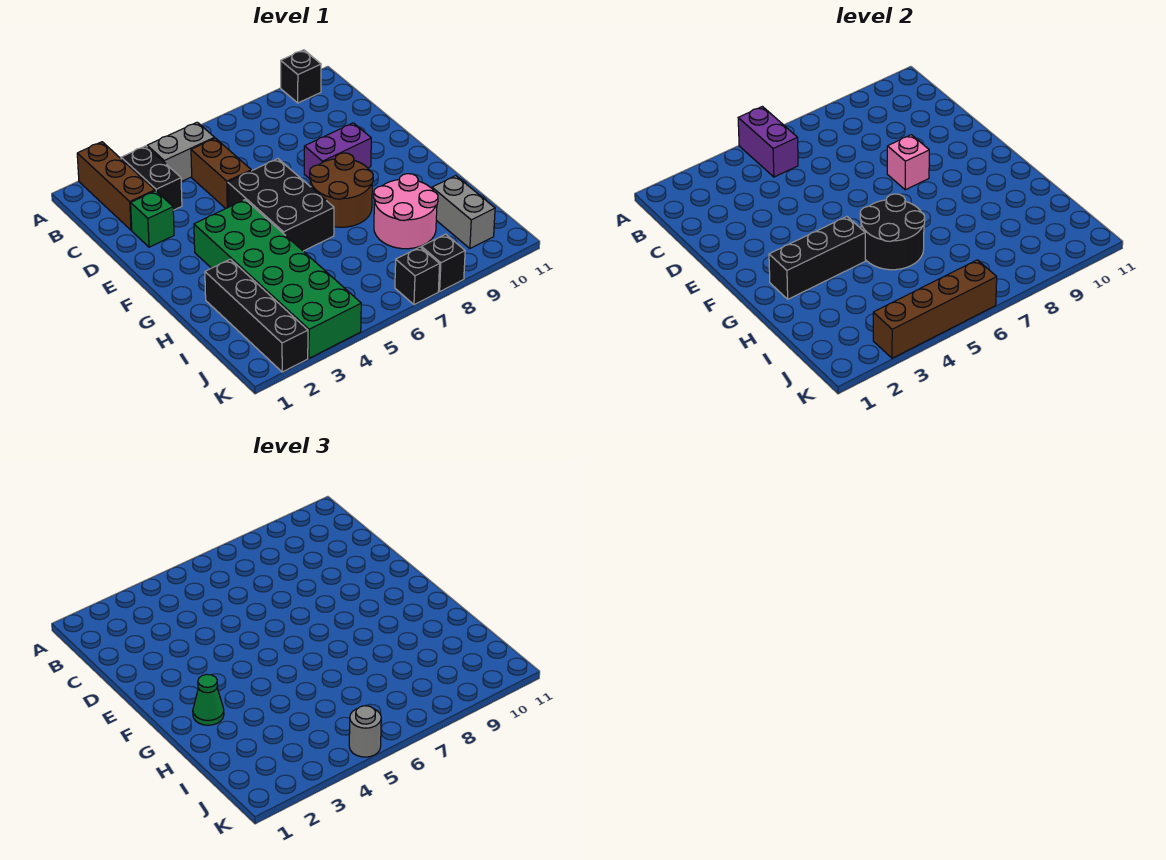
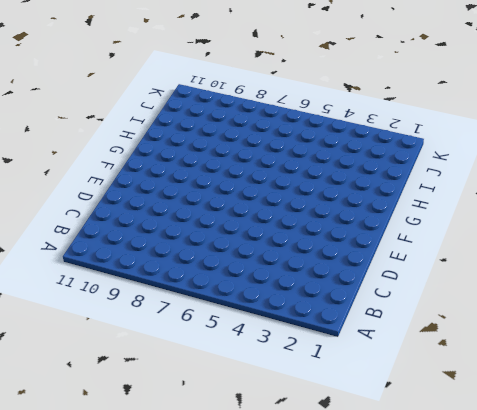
none -> brown 1x3 brick [77,142,155,230]
none -> black 1x1 brick [281,50,321,103]
none -> black 1x2 brick [121,146,182,210]

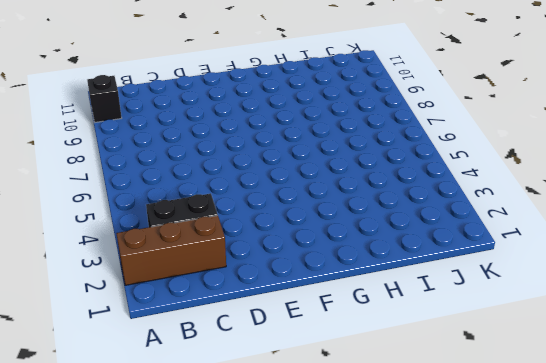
none -> grey 1x2 brick [147,122,215,182]
none -> brown 1x2 brick [191,138,251,208]
none -> green 1x1 brick [131,191,174,247]

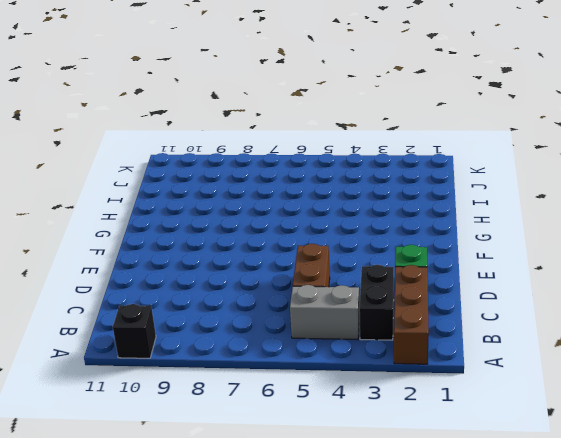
none -> black 2x3 brick [228,159,334,251]
none -> purple 1x2 brick [304,123,371,179]
none -> green 2x6 brick [194,200,361,358]

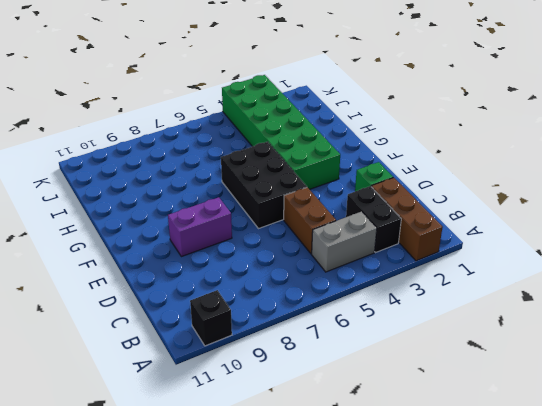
none -> brown 2x2 round brick [310,153,373,227]
none -> black 1x4 brick [205,259,308,372]
none -> pink 2x2 round brick [374,174,438,249]

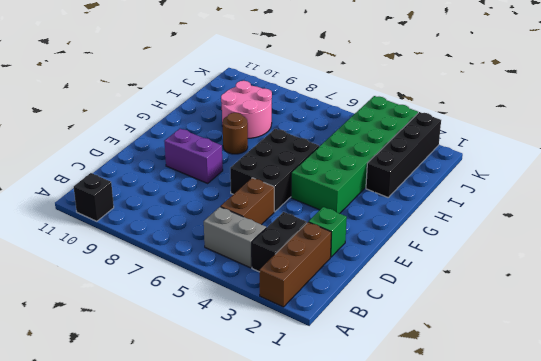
brown 1x1 round brick [222,113,248,154] -> brown 2x2 round brick [310,153,373,227]
none -> grey 1x2 brick [432,176,495,248]
none -> black 1x1 brick [395,247,440,305]
none -> black 1x1 brick [421,234,465,291]

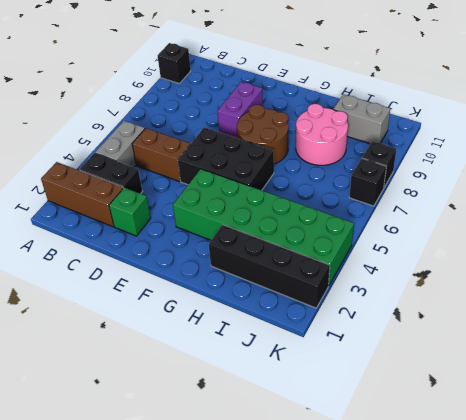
none -> purple 1x2 brick [738,107,798,177]
none -> pink 1x1 brick [887,135,929,190]
none -> black 1x3 brick [769,217,865,299]

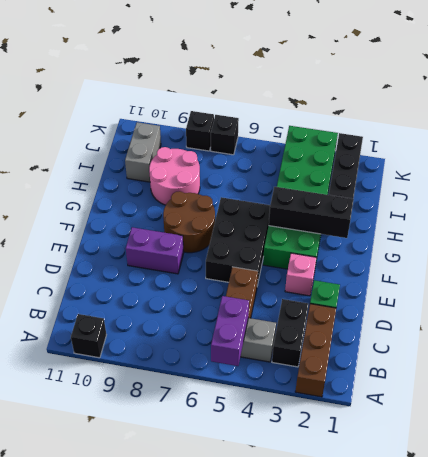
pink 1x1 brick [285,253,316,296] -> pink 1x1 brick moved to [887,135,929,190]
none -> black 2x2 round brick [860,194,925,270]
none -> brown 1x4 brick [873,260,997,358]
none -> green 1x1 cone [193,674,224,725]

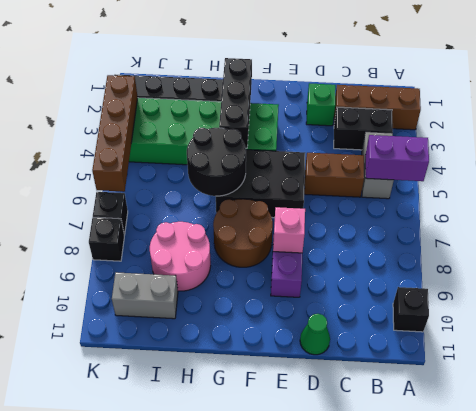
green 1x1 cone [300,314,330,355] -> green 1x1 cone moved to [193,674,224,725]
none -> grey 1x1 round brick [349,706,381,757]

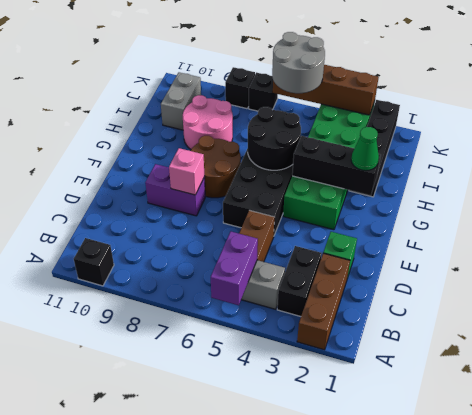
grey 2x2 round brick [272,32,325,93] -> grey 1x1 round brick [349,706,381,757]

